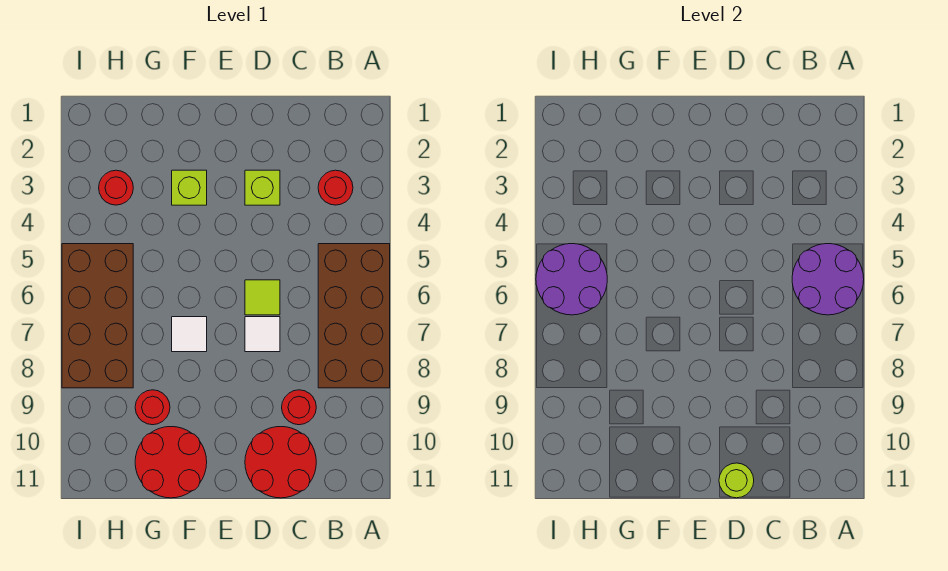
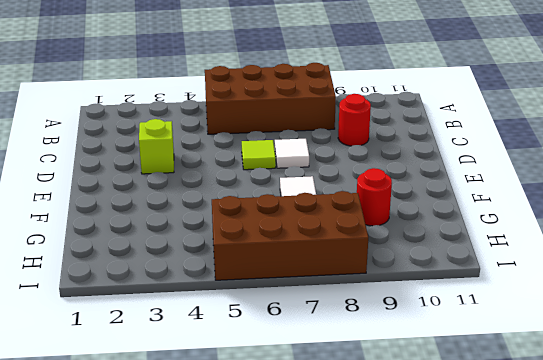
none -> red 1x1 round brick [318,170,353,205]
none -> red 2x2 round brick [245,427,316,498]
none -> lime 1x1 brick [172,170,207,205]

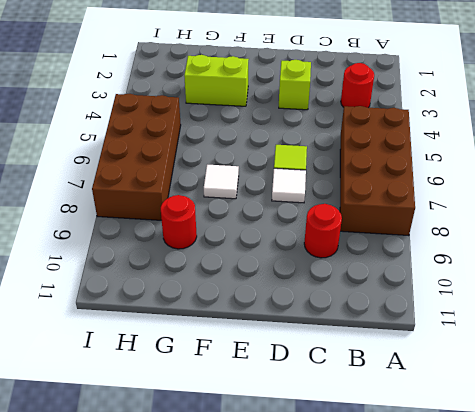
lime 1x2 brick [184,55,249,106] -> lime 1x1 brick [172,170,207,205]
none -> red 2x2 round brick [245,427,316,498]
none -> red 2x2 round brick [135,427,207,498]
none -> red 1x1 round brick [99,170,133,205]

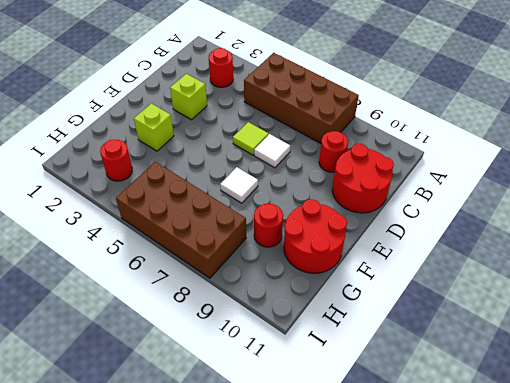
none -> purple 2x2 round brick [792,244,864,315]
none -> lime 1x1 round brick [719,463,754,498]
none -> purple 2x2 round brick [536,244,607,315]

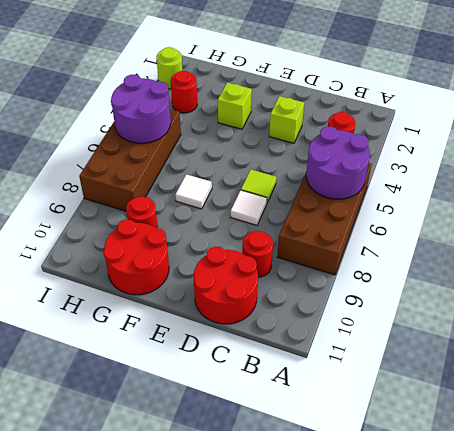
lime 1x1 round brick [156,47,182,89] -> lime 1x1 round brick moved to [719,463,754,498]

